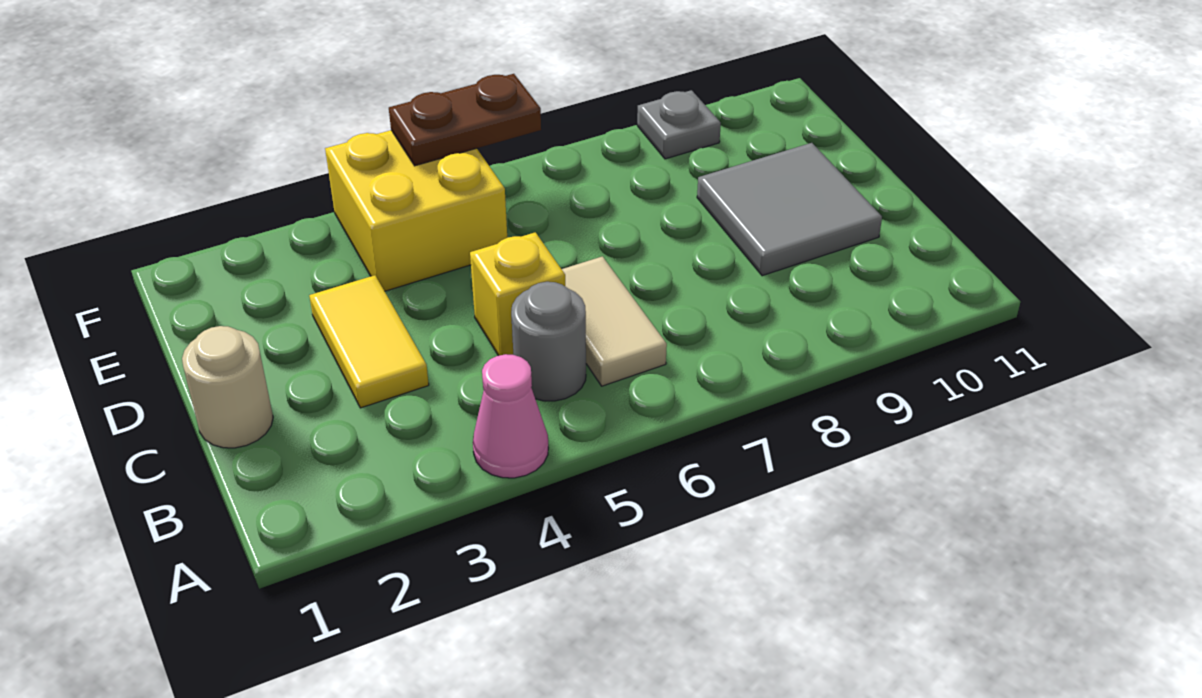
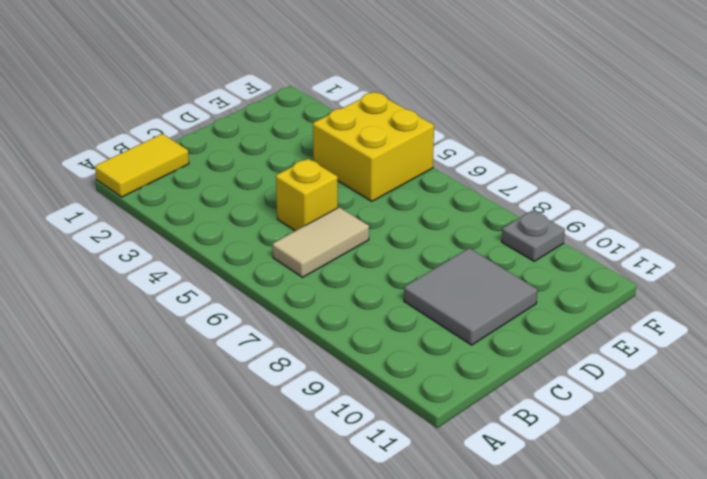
yellow 1x2 tile [95,134,189,197] -> yellow 1x2 tile moved to [309,275,429,408]
none -> pink 1x1 cone [473,354,548,478]
none -> grey 1x1 round brick [511,282,586,401]

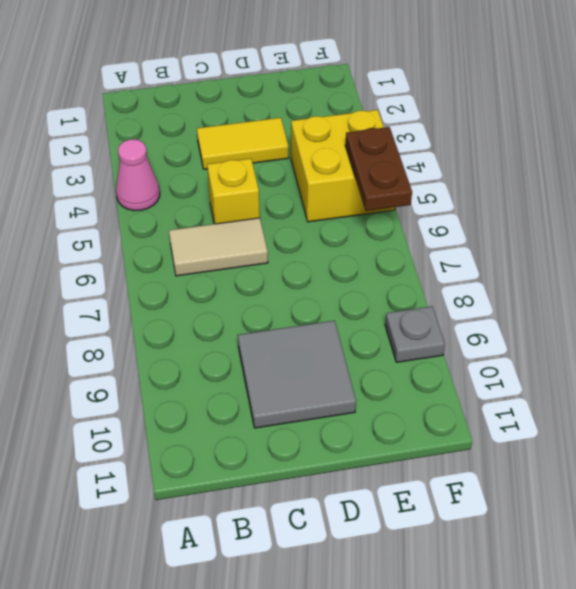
none -> grey 1x1 round brick [511,282,586,401]
none -> tan 1x1 round brick [182,326,273,448]

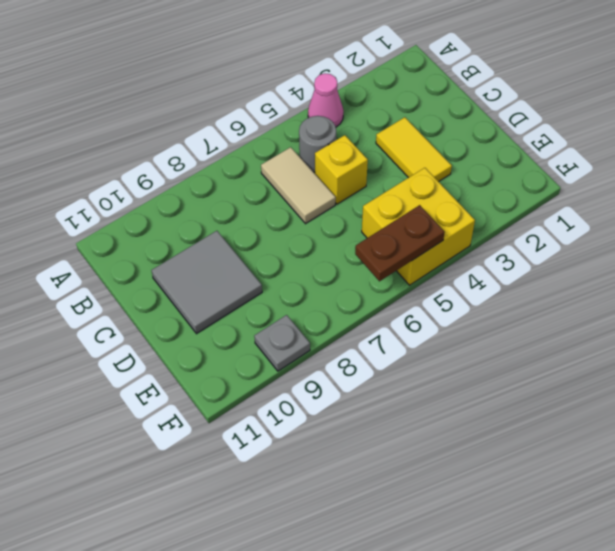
none -> tan 1x1 round brick [182,326,273,448]

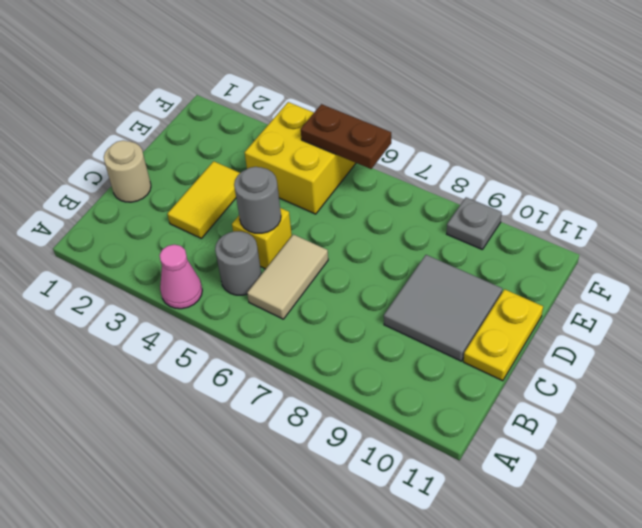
grey 1x1 round brick [234,167,281,233] -> none
yellow 1x2 plate [463,289,543,381] -> none

